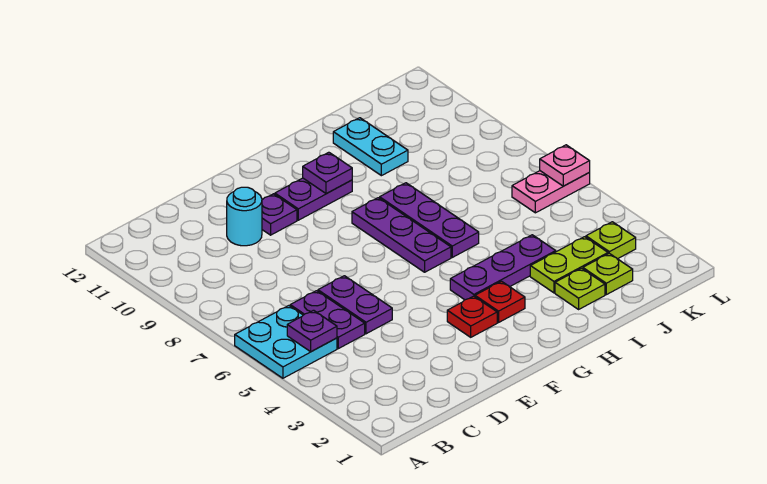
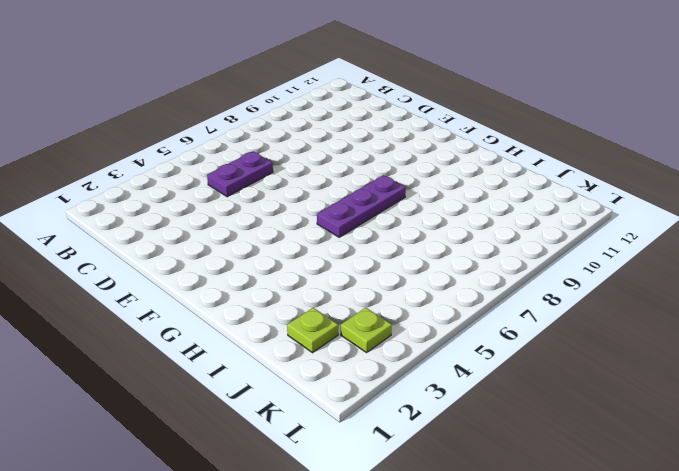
none -> cyan 2x2 plate [235,306,337,378]
none -> purple 1x2 plate [318,276,392,334]
none -> cyan 1x1 round brick [227,187,262,246]

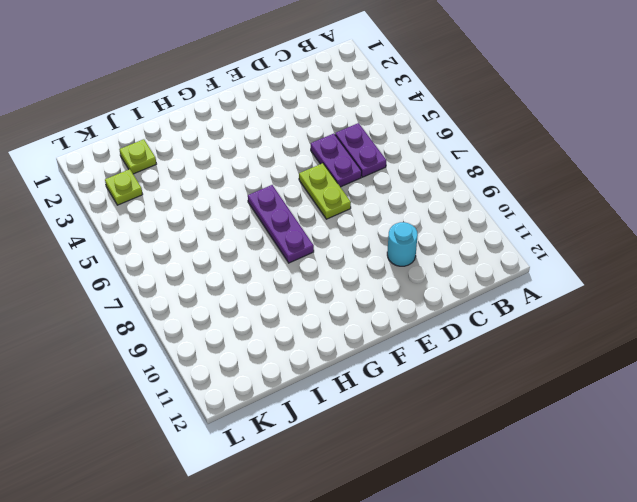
lime 1x2 plate [299,163,351,219] -> lime 1x2 plate turned to [530,237,608,293]
none -> cyan 2x2 plate [235,306,337,378]
none -> purple 1x1 plate [262,194,297,235]
none -> red 1x1 plate [447,296,497,337]

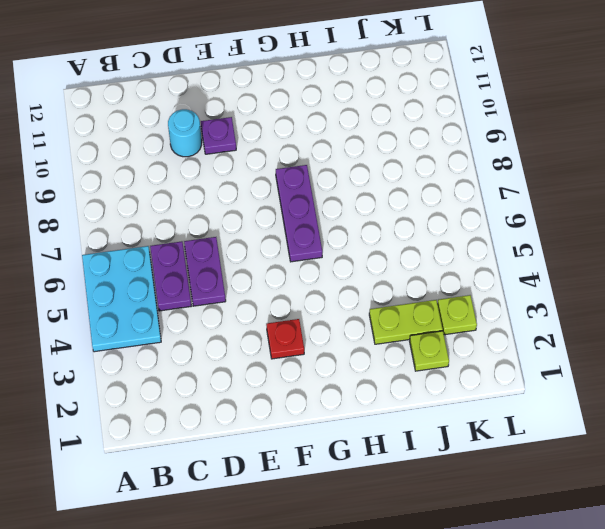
cyan 2x3 plate [82,246,161,352] -> cyan 2x2 plate [235,306,337,378]
none -> purple 1x2 plate [275,178,352,220]
none -> red 1x1 plate [475,281,525,323]
none -> purple 1x3 plate [450,235,556,300]

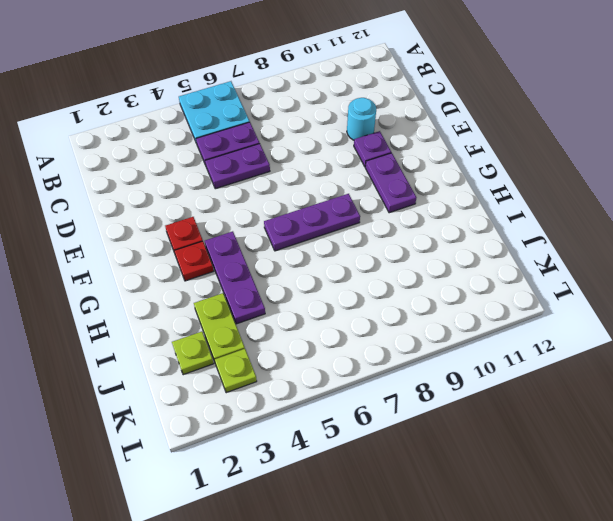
none -> purple 1x3 plate [380,183,479,257]
none -> lime 1x1 plate [555,268,605,309]
none -> cyan 1x2 plate [333,118,408,176]

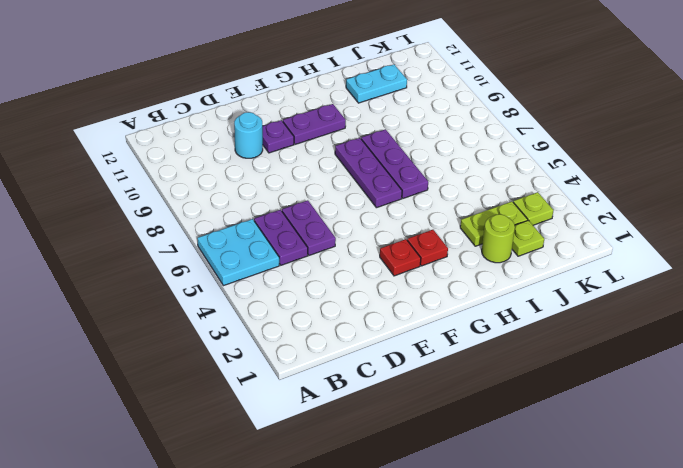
lime 1x1 round brick [482,214,515,263] -> lime 1x1 plate [555,268,605,309]
cyan 1x2 plate [346,65,407,103] -> cyan 1x2 plate turned to [333,118,408,176]
none -> purple 1x3 plate [450,235,556,300]
none -> pink 1x2 plate [512,171,590,213]
none -> purple 1x1 plate [287,310,337,352]

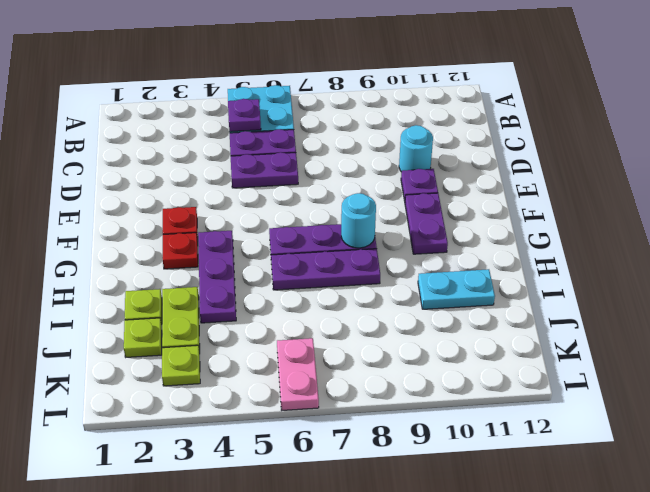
cyan 1x1 round brick [341,193,376,248] -> none
none -> purple 1x1 plate [303,152,352,194]
none -> pink 1x1 plate [540,145,590,186]

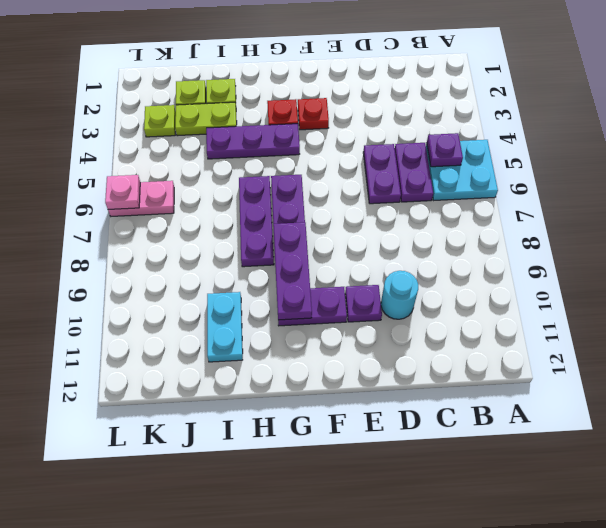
purple 1x3 plate [273,222,312,320] -> purple 1x1 plate [303,152,352,194]

